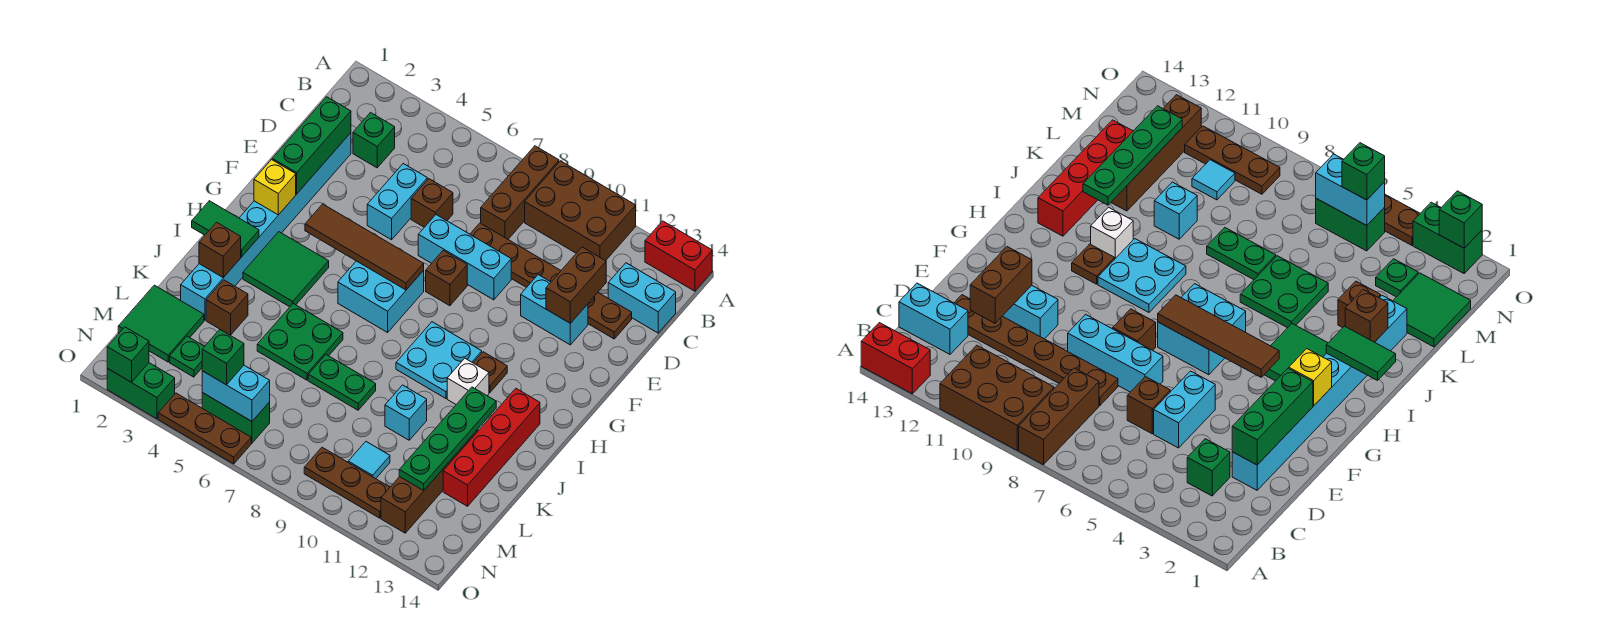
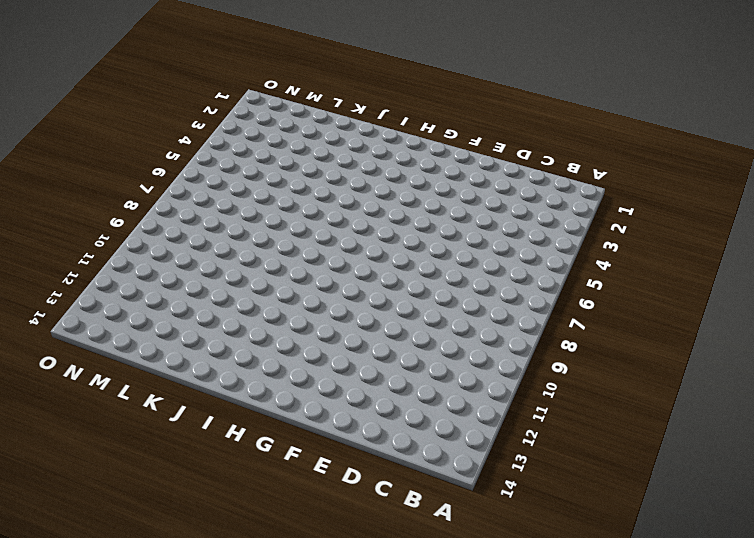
none -> brown 1x3 brick [481,146,559,239]
none -> brown 2x3 brick [525,161,636,261]
none -> red 1x2 brick [645,221,712,291]
none -> green 1x1 brick [353,113,395,168]

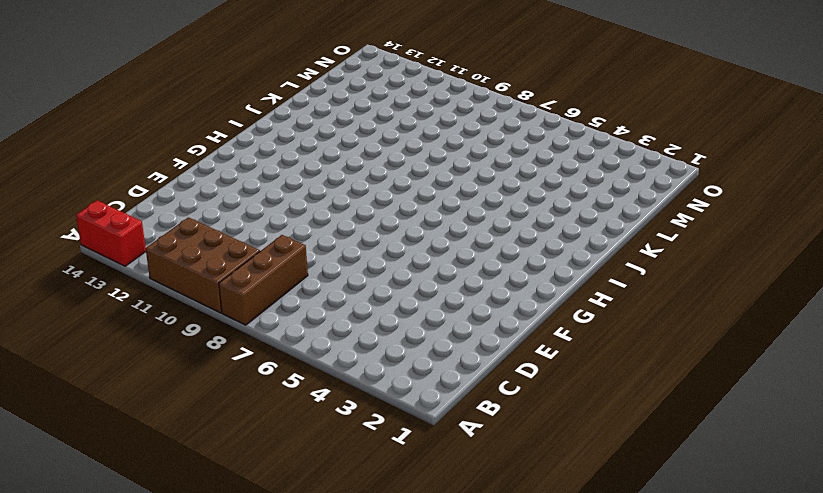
none -> green 1x1 brick [353,113,395,168]
none -> cyan 1x2 brick [608,263,676,333]
none -> cyan 1x8 brick [181,133,351,320]
none -> cyan 1x2 brick [367,164,427,240]

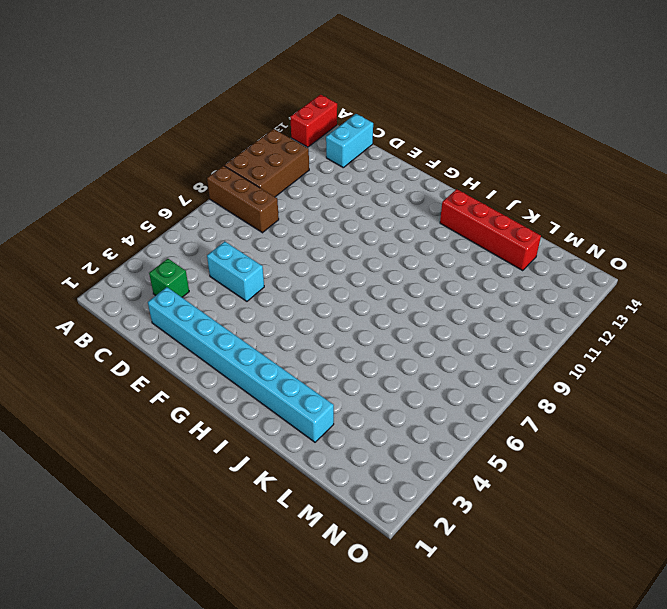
none -> brown 1x1 brick [411,179,453,227]
none -> brown 1x6 plate [470,223,632,339]
none -> cyan 1x3 brick [418,215,511,300]
none -> cyan 1x2 brick [521,275,588,345]

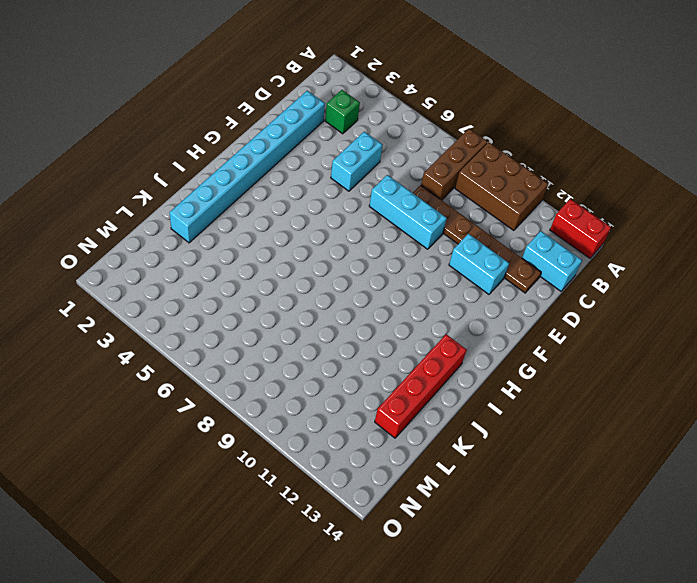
none -> brown 1x1 brick [411,179,453,227]
none -> brown 1x1 brick [426,251,467,306]
none -> cyan 2x2 brick [338,261,424,332]
none -> green 2x2 tile [243,232,329,307]

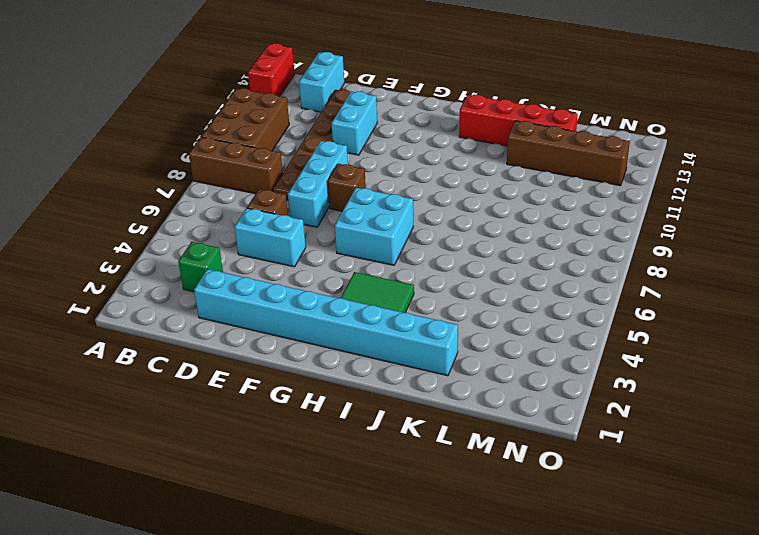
none -> cyan 2x2 plate [396,322,482,398]
none -> brown 1x1 plate [474,352,507,393]
none -> white 1x1 brick [447,358,489,404]
none -> green 2x2 plate [257,304,343,380]

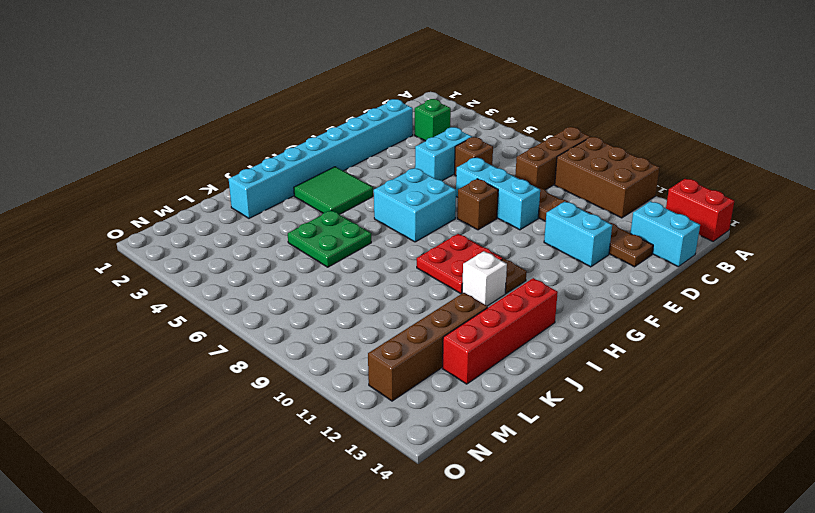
red 2x2 plate [417,234,503,294] -> cyan 2x2 plate [396,322,482,398]
none -> brown 1x1 brick [206,280,248,335]
none -> green 1x2 plate [308,355,376,410]
none -> cyan 1x1 brick [385,385,427,440]
none -> green 2x2 tile [118,285,204,362]

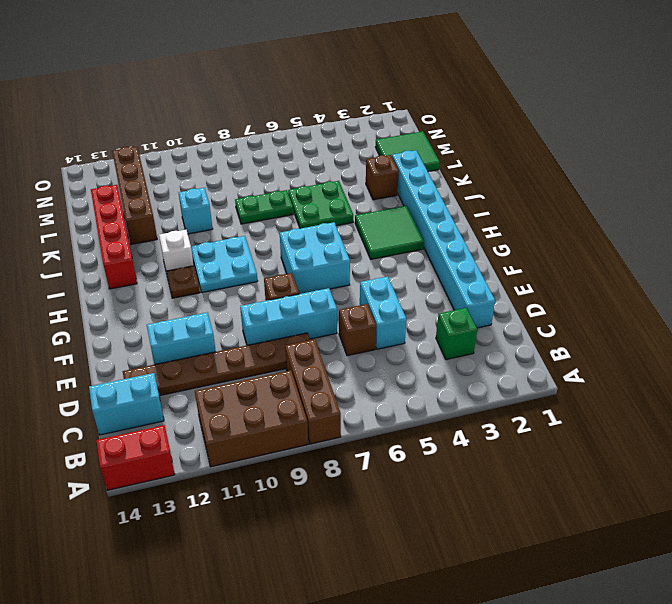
none -> green 1x1 plate [170,336,205,377]
none -> cyan 1x1 tile [348,442,390,479]
none -> green 1x2 brick [202,393,270,443]
none -> brown 1x3 plate [304,447,390,518]

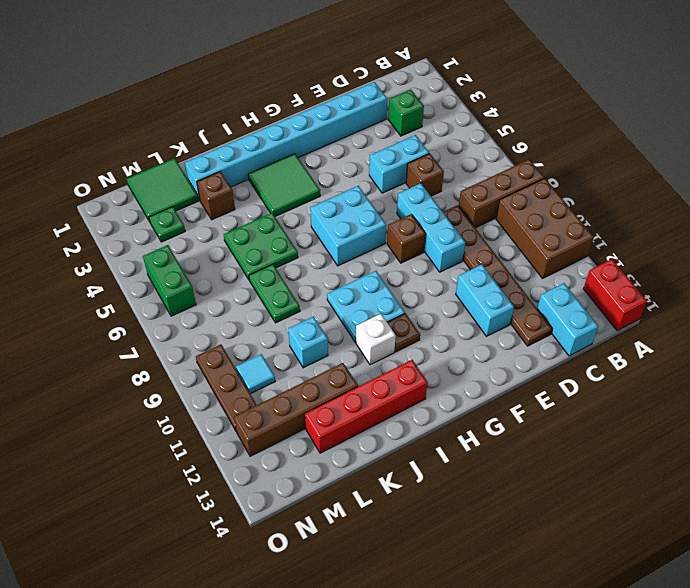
none -> green 1x2 brick [107,363,175,419]
none -> brown 1x3 plate [158,393,251,464]
none -> green 1x3 brick [272,97,351,194]
none -> brown 1x2 brick [546,247,606,323]

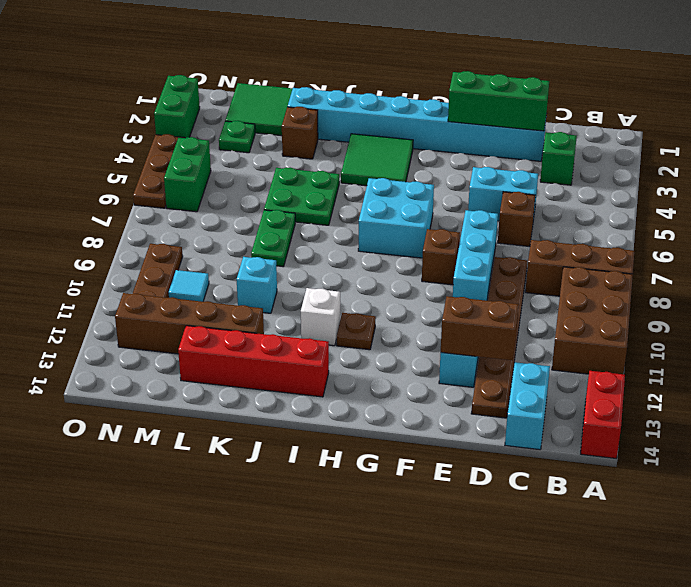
none -> cyan 2x2 plate [396,322,482,398]
none -> yellow 1x1 brick [254,160,296,215]
none -> brown 1x4 tile [305,204,424,290]
none -> green 1x2 tile [192,201,259,257]

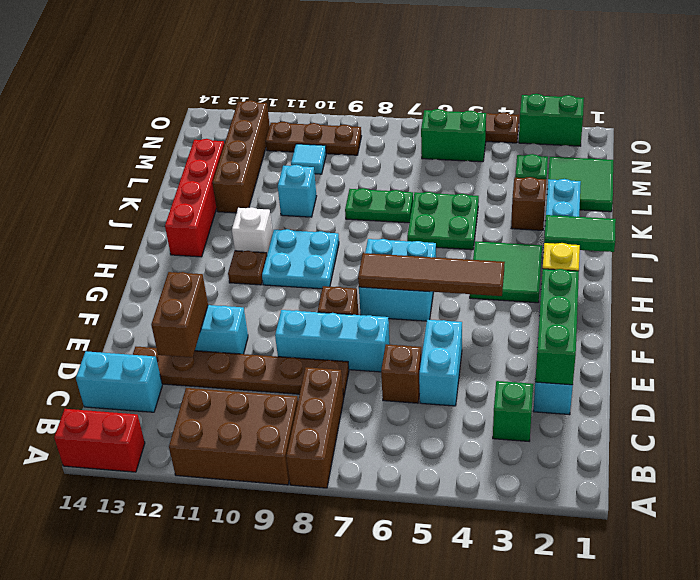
none -> brown 1x1 brick [199,222,241,278]
none -> green 1x4 plate [399,387,496,490]
none -> cyan 1x2 brick [202,365,270,421]
none -> green 1x1 brick [107,327,149,382]

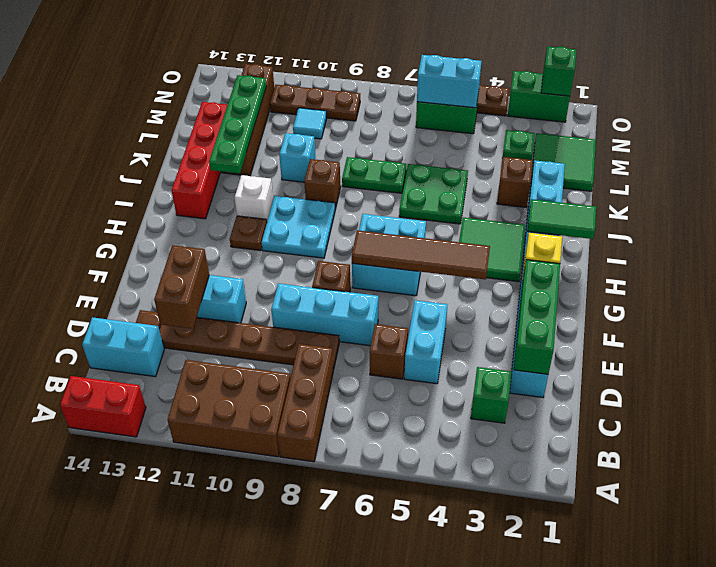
brown 1x1 brick [304,159,341,209] -> brown 1x1 brick moved to [199,222,241,278]
none -> green 1x1 brick [202,330,244,385]

